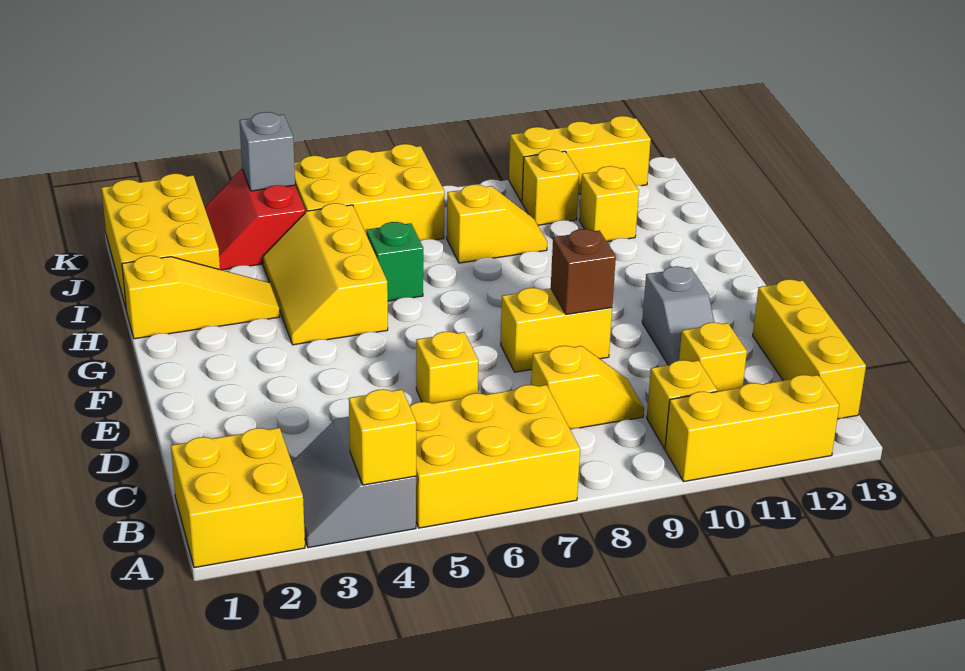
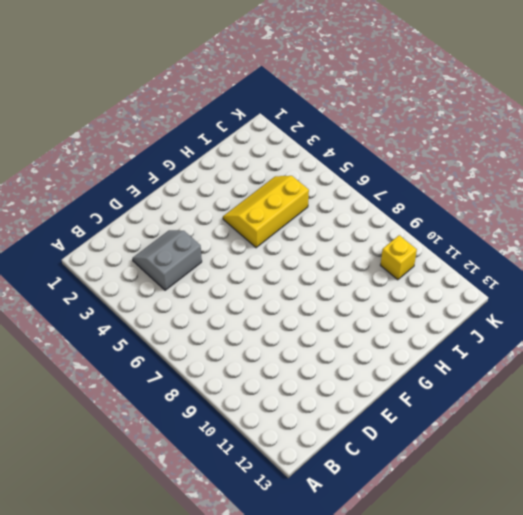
grey 2x2 slope [133,230,202,290] -> grey 2x2 slope moved to [292,417,416,548]
none -> yellow 2x2 brick [171,428,305,568]
none -> yellow 2x3 brick [410,385,580,528]
none -> yellow 1x3 brick [665,375,839,482]

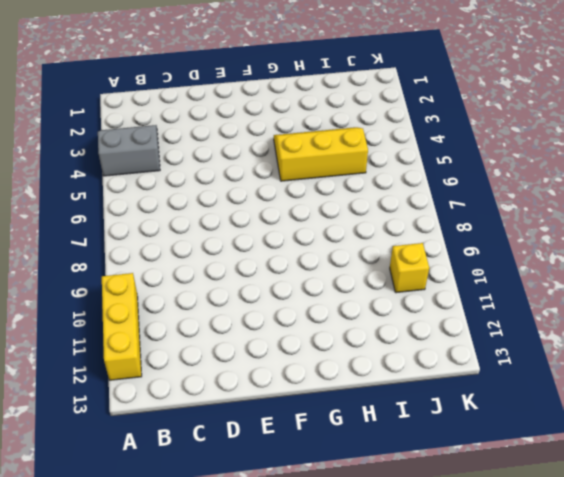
none -> yellow 2x2 brick [171,428,305,568]
none -> yellow 2x3 brick [410,385,580,528]
none -> yellow 1x1 brick [647,360,717,448]

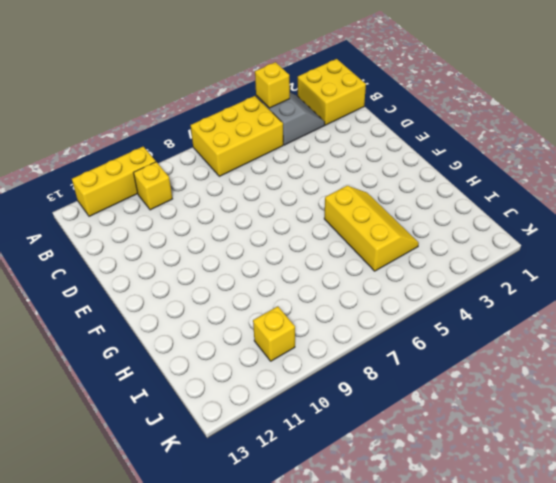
none -> yellow 1x3 brick [753,279,866,419]
none -> yellow 1x2 slope [531,346,644,429]
none -> yellow 1x1 brick [679,322,747,392]

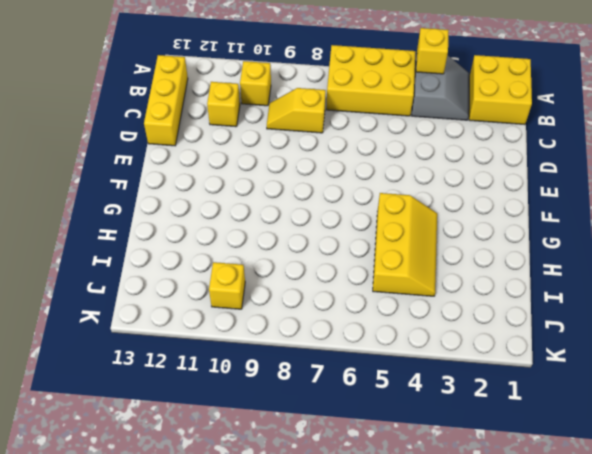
none -> yellow 1x3 brick [665,375,839,482]
none -> yellow 1x1 brick [416,332,479,403]
none -> grey 1x2 slope [642,266,714,365]

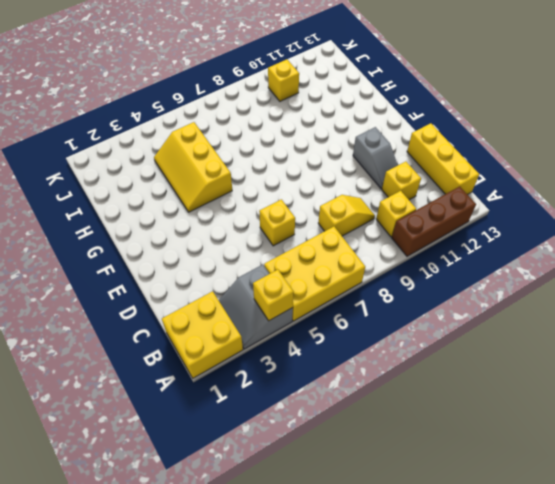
brown 1x3 brick [392,186,476,256] -> yellow 1x3 brick [665,375,839,482]
none -> yellow 1x2 brick [501,288,612,372]
none -> yellow 1x3 slope [122,256,280,339]
none -> green 1x1 brick [366,222,423,301]

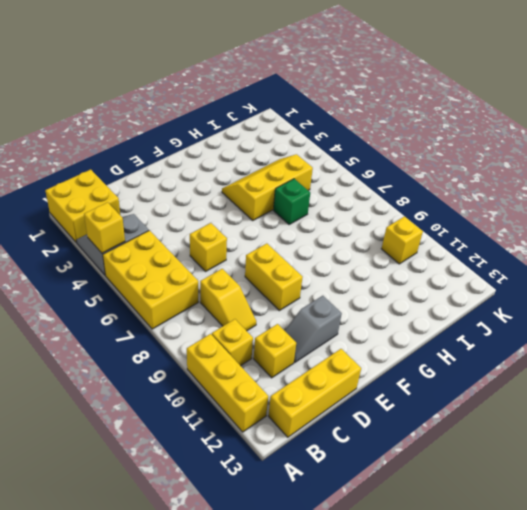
none -> yellow 1x3 slope [122,256,280,339]
none -> yellow 2x3 brick [102,174,220,308]
none -> yellow 1x2 slope [447,185,547,263]

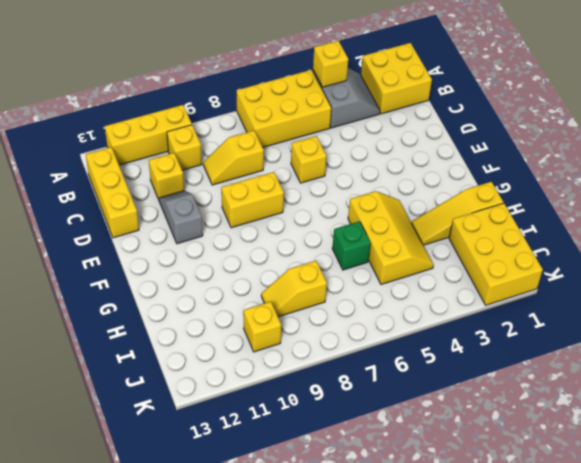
none -> yellow 1x1 brick [579,166,639,242]
none -> red 2x2 slope [205,169,305,270]
none -> yellow 2x3 brick [294,144,445,241]

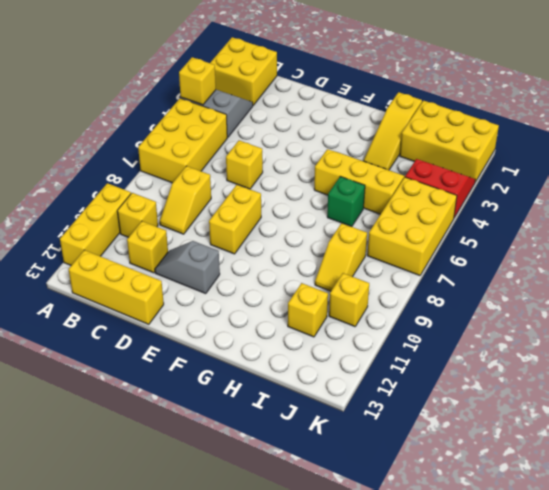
none -> yellow 1x3 brick [509,116,651,202]
none -> brown 1x1 brick [551,229,616,314]
none -> grey 1x1 brick [240,112,295,191]

